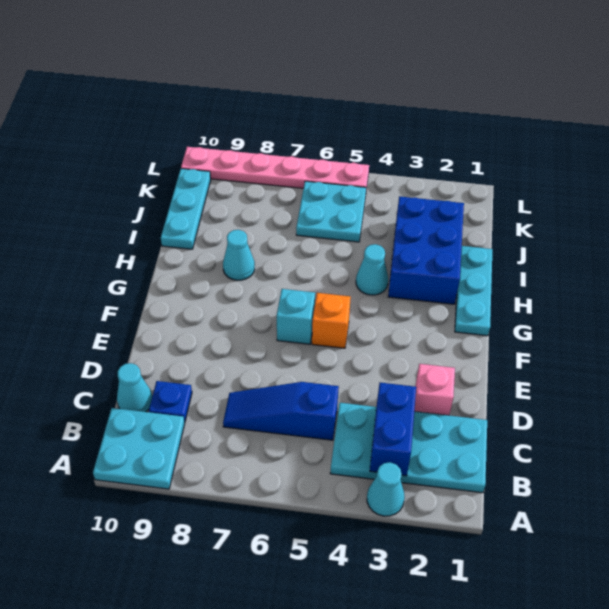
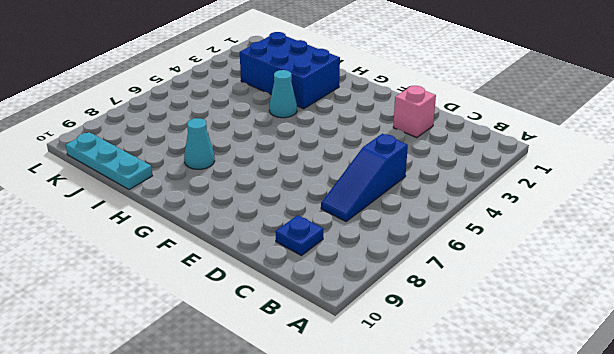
none -> cyan 1x1 cone [367,462,405,516]
none -> cyan 2x2 plate [93,408,185,489]
none -> cyan 2x4 plate [330,403,487,493]

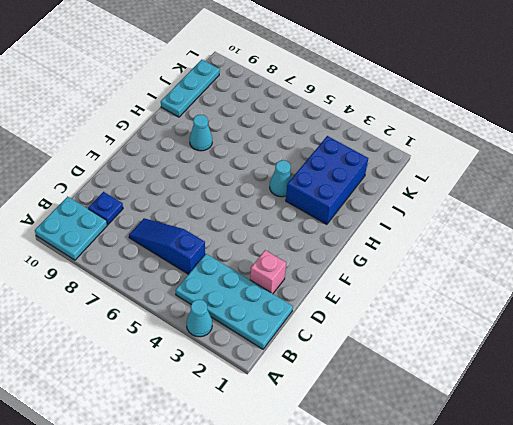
none -> cyan 1x1 cone [117,363,152,412]
none -> orange 1x1 brick [312,293,351,348]
none -> cyan 1x1 brick [277,289,315,344]

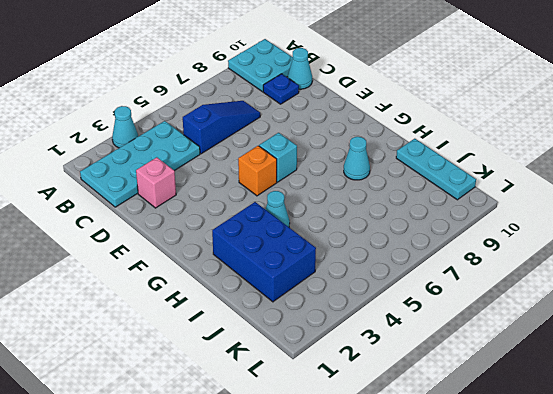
none -> cyan 1x3 plate [455,246,493,336]
none -> cyan 2x2 plate [296,181,366,242]
none -> pink 1x6 plate [181,147,369,189]

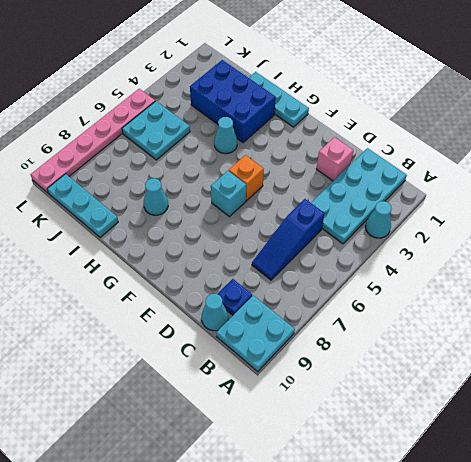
none -> blue 1x2 brick [370,383,416,476]

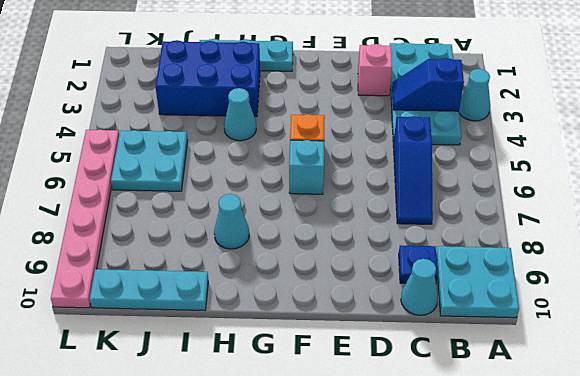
blue 1x2 slope [392,58,464,111] -> blue 1x2 brick [370,383,416,476]

